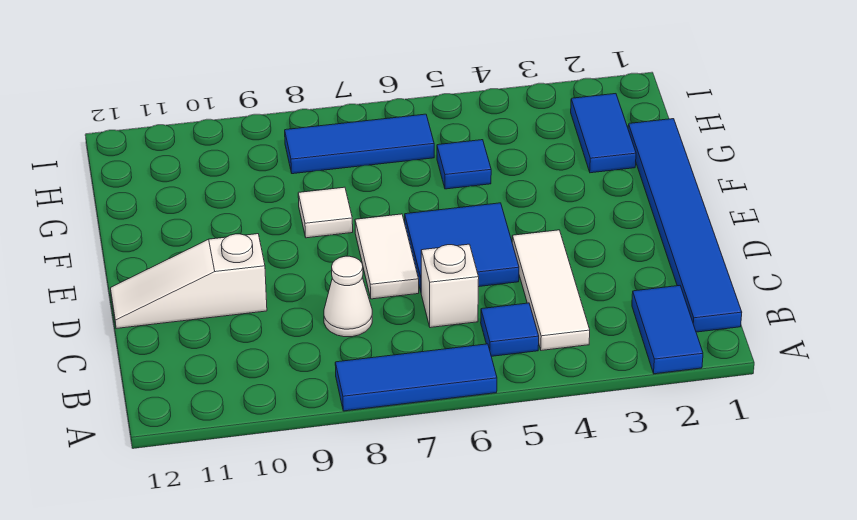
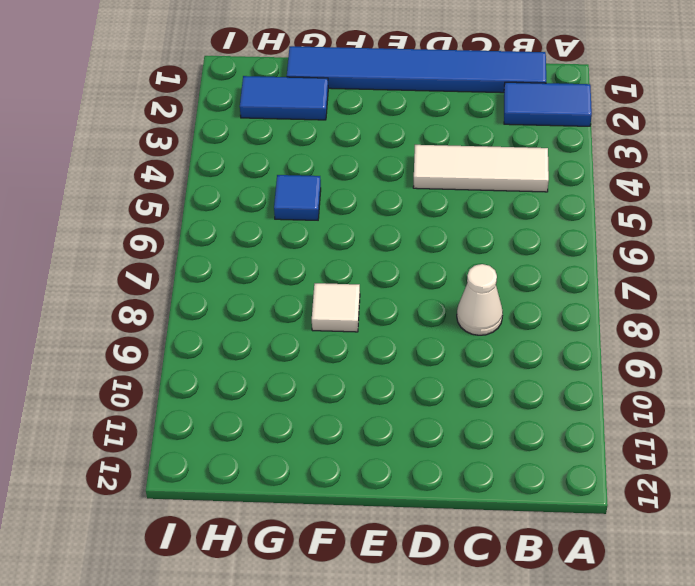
none -> blue 1x3 tile [335,344,497,411]
none -> blue 1x1 tile [481,303,539,356]
none -> white 1x1 brick [421,244,479,328]

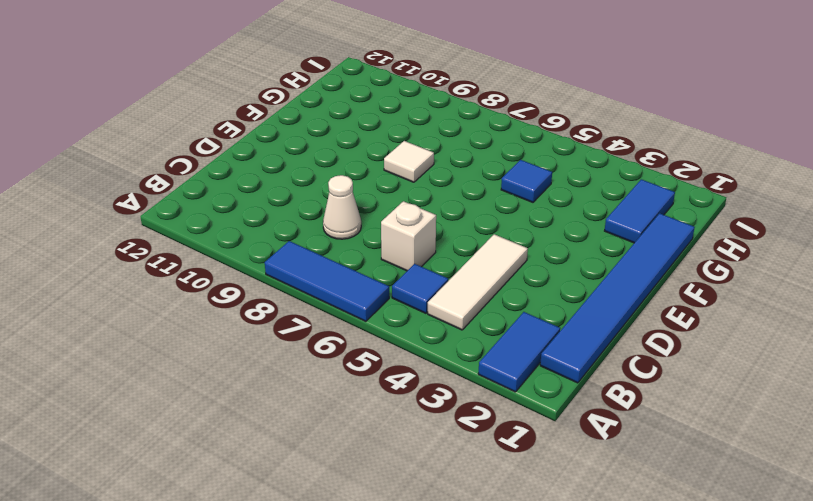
none -> blue 2x2 tile [405,203,519,291]
none -> white 1x2 tile [355,214,419,299]
none -> white 1x3 slope [111,234,267,329]

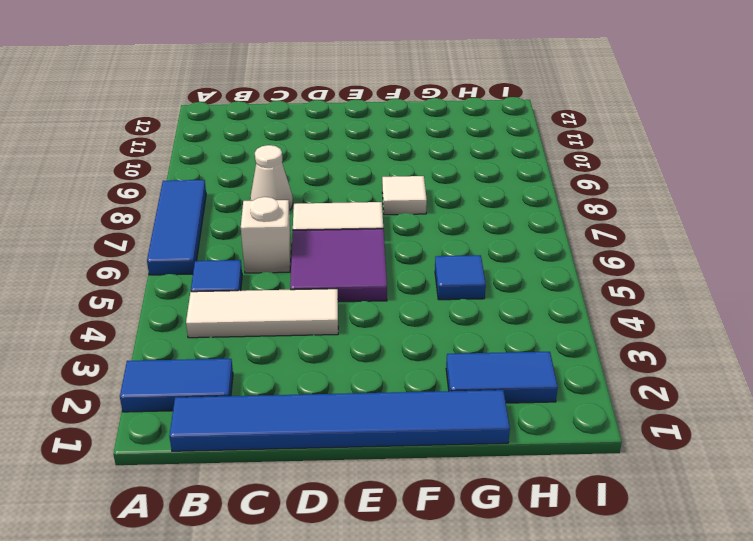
purple 2x2 tile [290,229,387,302] -> blue 2x2 tile [405,203,519,291]
none -> white 1x3 slope [111,234,267,329]
none -> blue 1x3 tile [285,114,434,174]

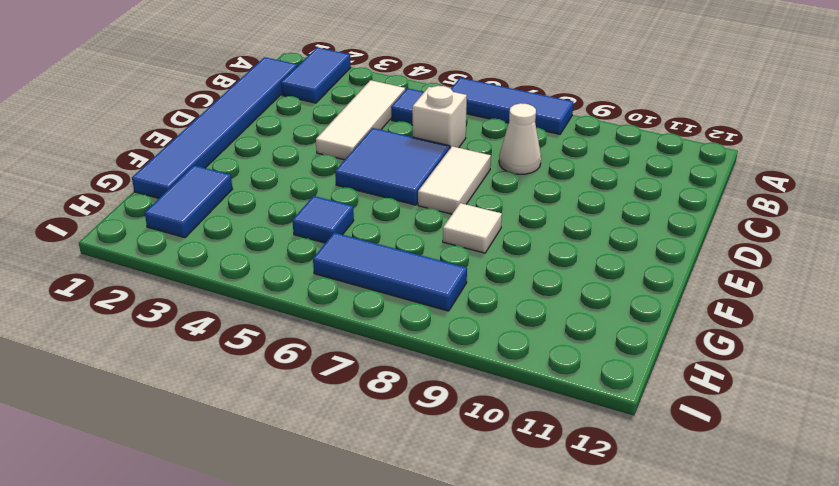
none -> white 1x3 slope [111,234,267,329]

